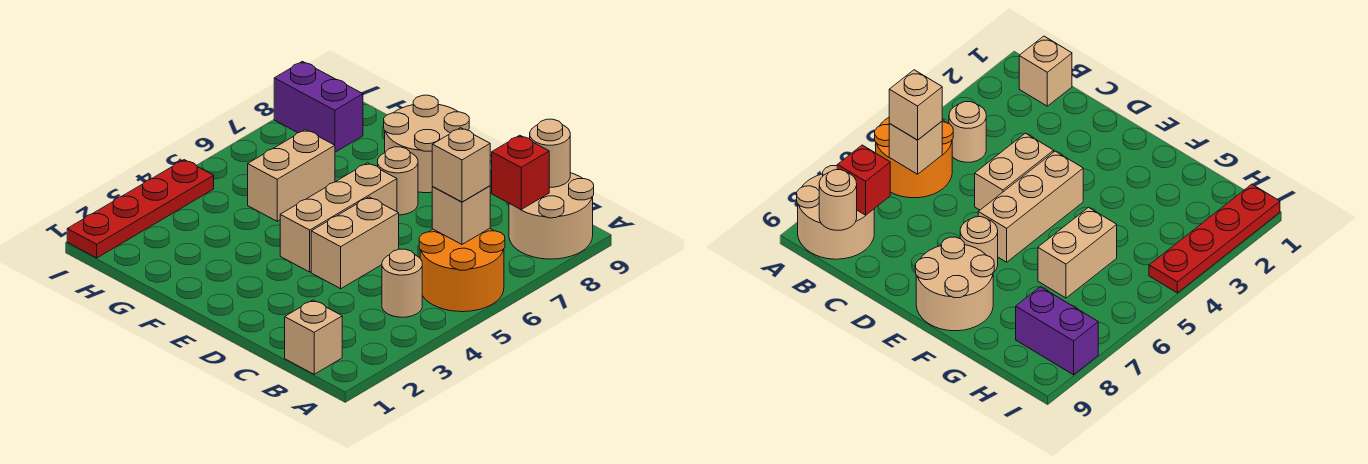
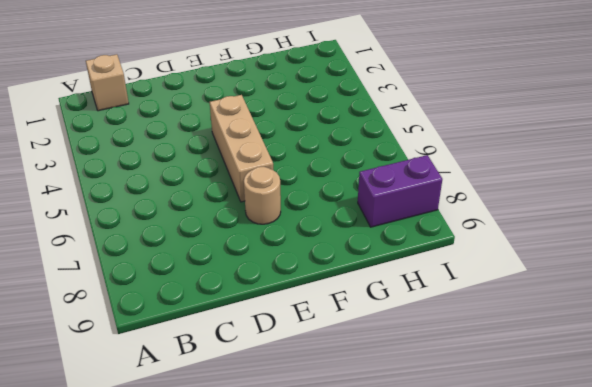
none -> orange 2x2 round brick [419,228,505,312]
none -> tan 2x2 round brick [509,173,594,259]
none -> tan 1x1 round brick [382,249,422,317]

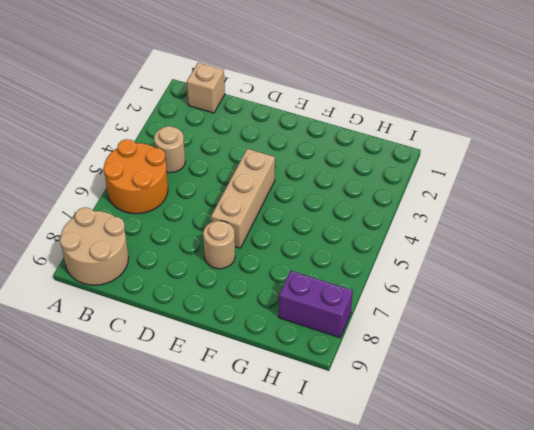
none -> tan 1x2 brick [311,197,399,289]
none -> tan 2x2 round brick [384,95,469,193]
none -> tan 1x2 brick [248,130,335,221]

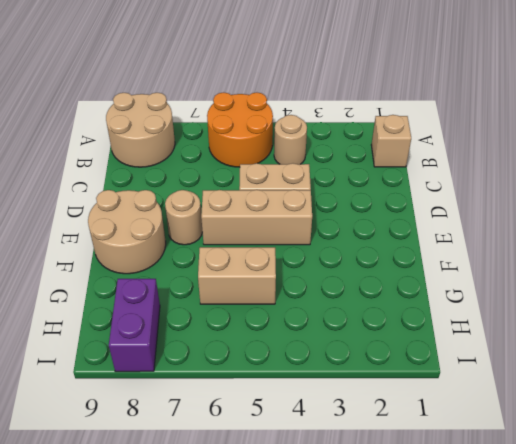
none -> red 1x4 plate [67,160,214,258]
none -> tan 1x1 brick [432,186,490,244]
none -> red 1x1 brick [492,135,549,210]

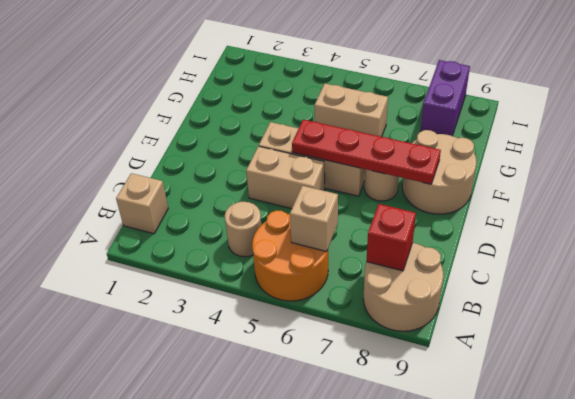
red 1x4 plate [292,120,441,184] -> red 1x4 plate moved to [67,160,214,258]
none -> tan 1x1 round brick [530,119,570,187]
none -> tan 1x1 brick [432,128,490,202]

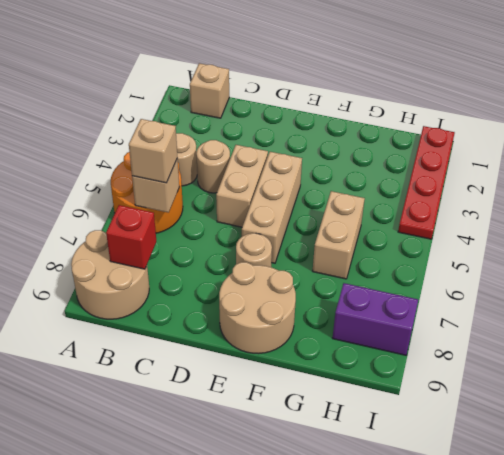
tan 1x1 round brick [196,140,230,193] -> tan 1x1 round brick moved to [530,119,570,187]

